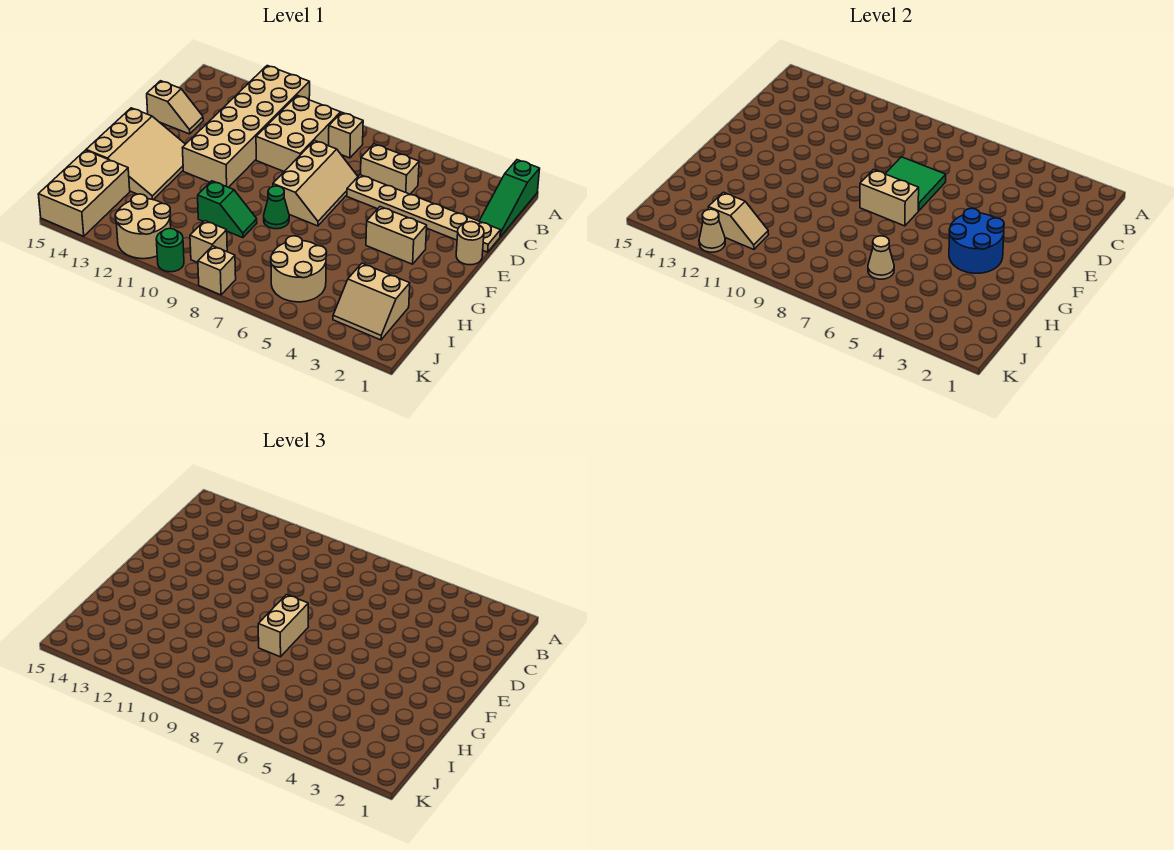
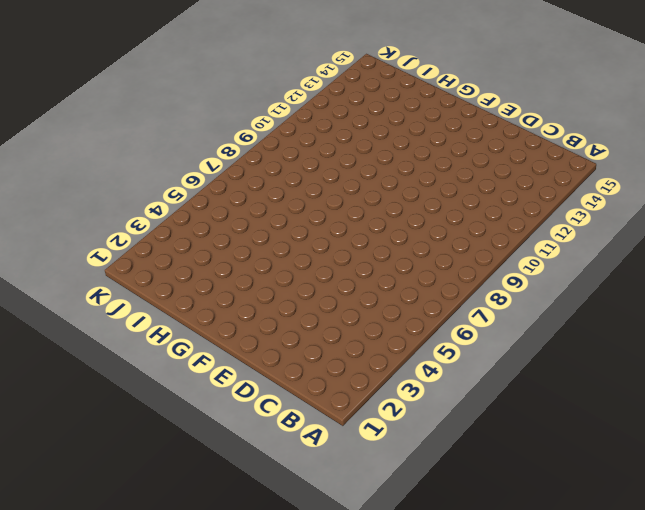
none -> green 1x3 slope [479,160,540,237]
none -> tan 2x6 brick [182,66,310,187]
none -> tan 1x1 brick [329,113,363,158]

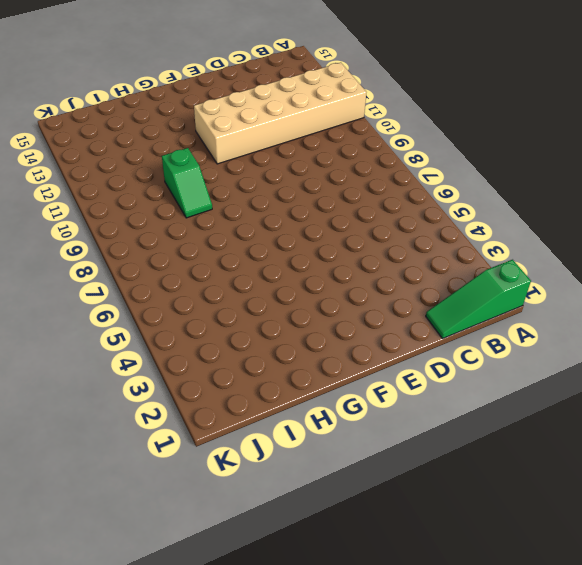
none -> tan 1x1 brick [329,113,363,158]
none -> tan 2x3 brick [256,95,341,171]
none -> tan 1x2 brick [361,144,419,194]

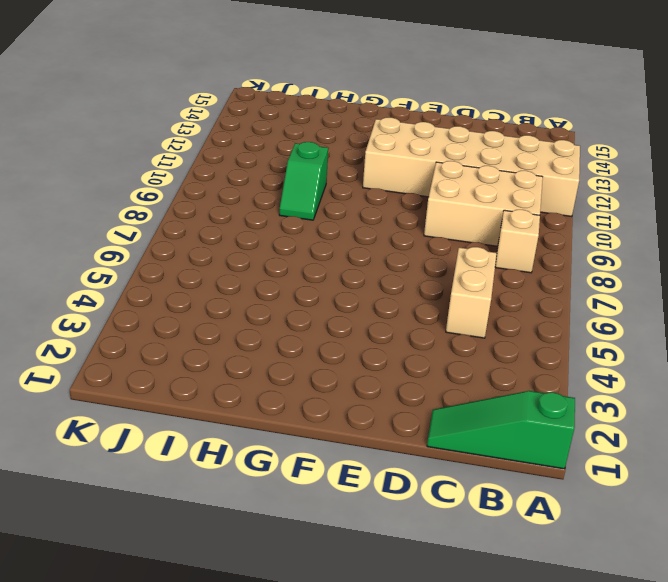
none -> tan 1x6 plate [347,175,500,252]
none -> tan 2x3 slope [273,141,358,226]
none -> tan 1x2 slope [147,81,203,134]

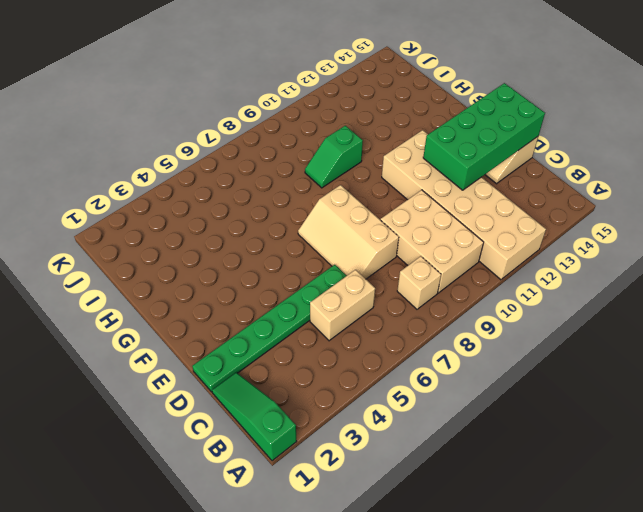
green 1x6 plate [192,265,347,392] -> tan 1x6 plate [347,175,500,252]
green 2x4 brick [423,83,545,190] -> none
none -> tan 1x1 round brick [456,222,484,265]
none -> tan 1x2 brick [366,207,427,264]
none -> tan 3x3 slope [86,108,185,200]

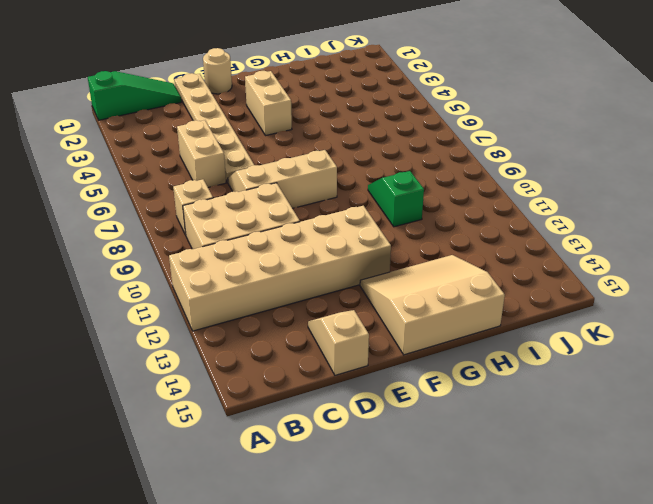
none -> green 1x1 cone [264,186,289,229]
none -> tan 2x2 slope [333,263,410,340]
none -> tan 2x2 round brick [271,236,327,302]

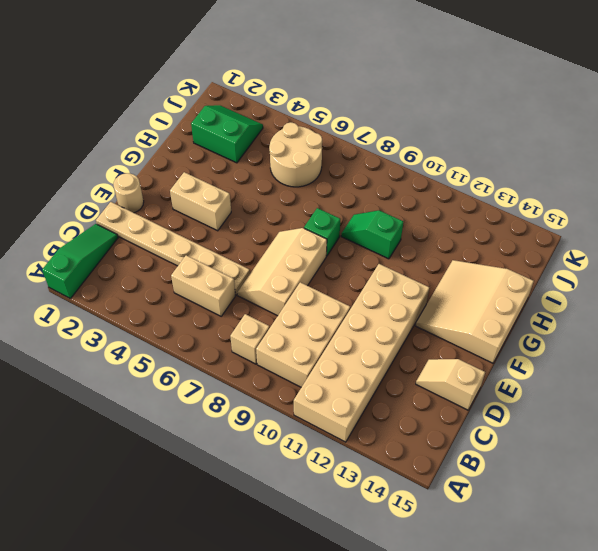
green 1x1 brick [304,208,340,256] -> green 1x1 cone [264,186,289,229]
green 2x2 slope [191,105,263,163] -> tan 2x2 slope [333,263,410,340]
none -> tan 2x3 brick [38,150,130,236]
none -> tan 1x1 brick [190,221,227,263]
none -> tan 2x2 round brick [115,194,171,259]

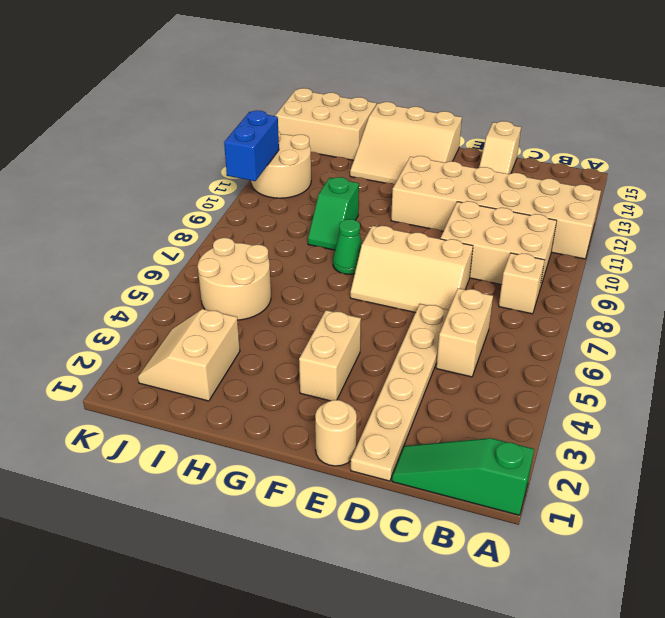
blue 1x2 brick [224,111,279,181] -> none
none -> tan 1x1 brick [190,221,227,263]
none -> tan 1x1 brick [198,246,236,295]
none -> green 1x1 round brick [156,228,184,272]

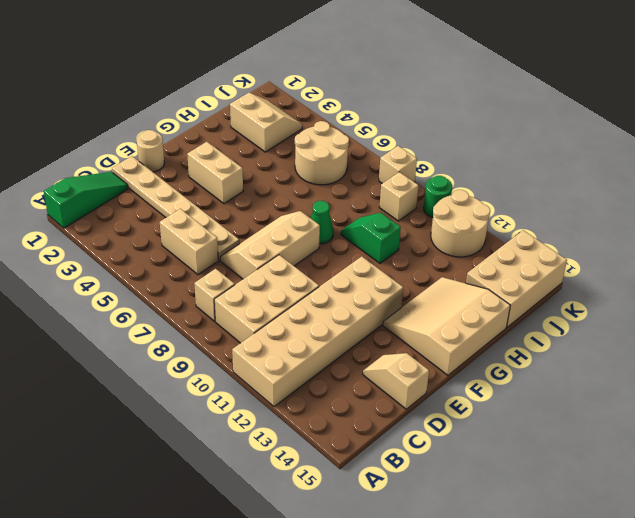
none -> green 2x2 tile [885,157,946,211]
none -> blue 2x2 round brick [949,208,1004,273]
none -> tan 1x2 brick [860,170,919,226]

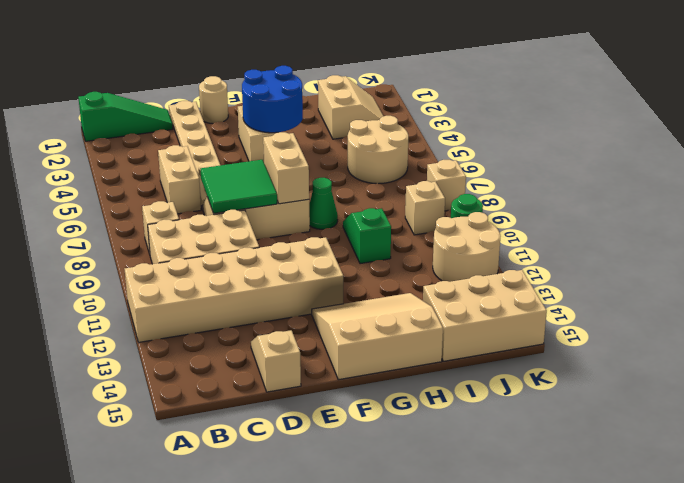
none -> tan 1x1 cone [868,236,894,279]
none -> tan 1x2 slope [708,192,769,249]
none -> tan 1x1 cone [699,209,725,252]

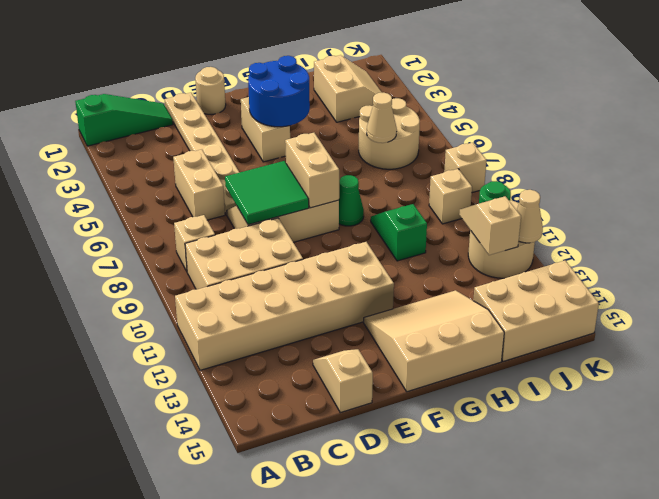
none -> tan 1x2 brick [258,595,308,657]

